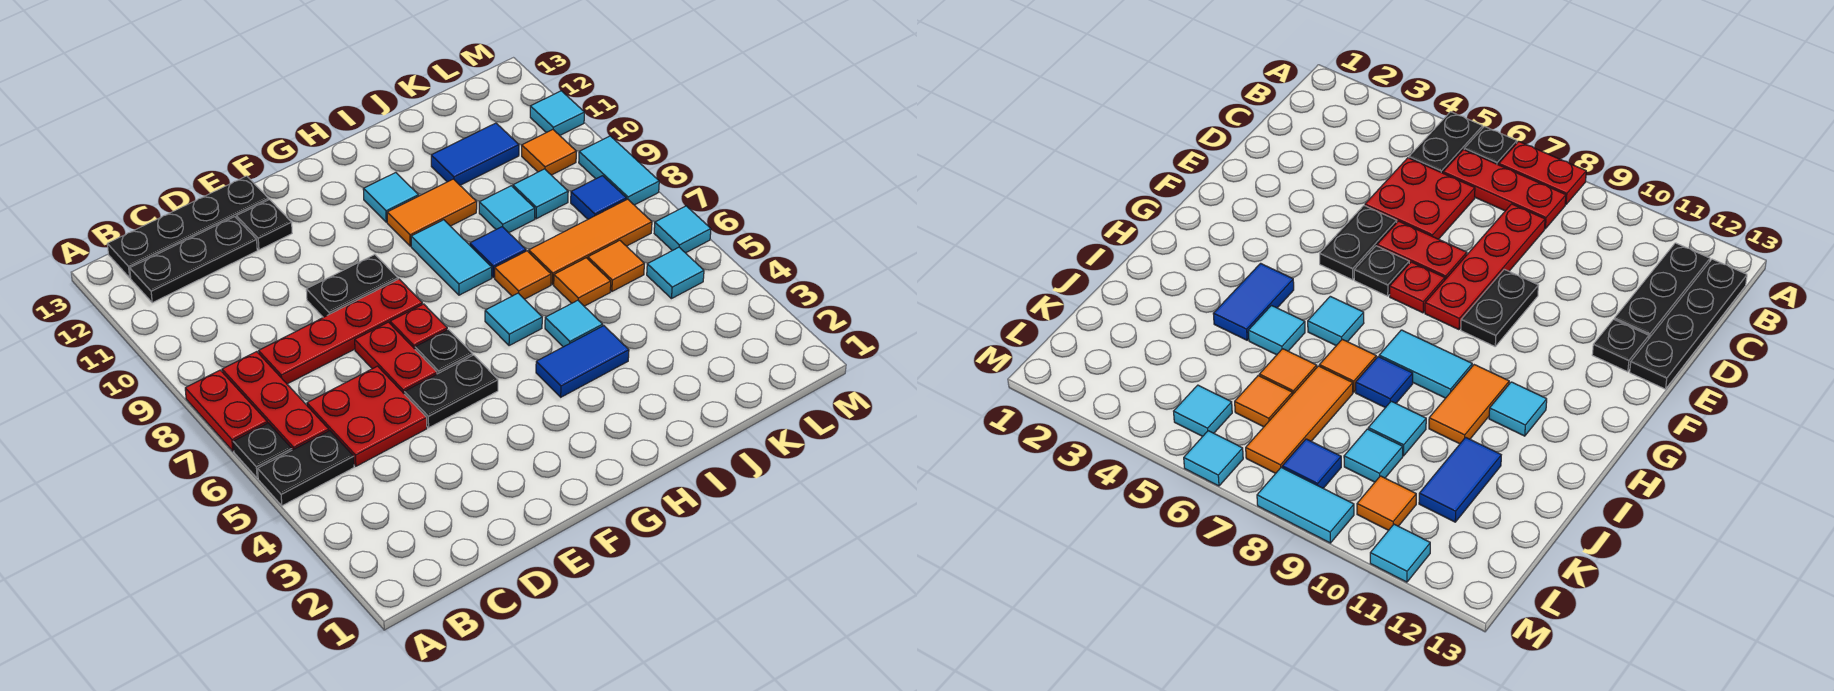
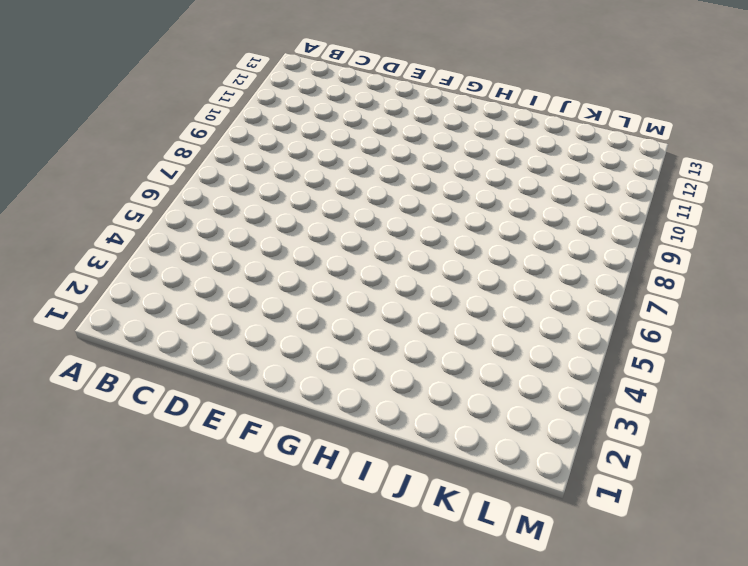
none -> black 1x2 plate [258,431,354,506]
none -> black 1x1 plate [233,423,292,478]
none -> red 1x2 plate [185,370,267,451]
none -> red 1x3 plate [222,352,329,450]

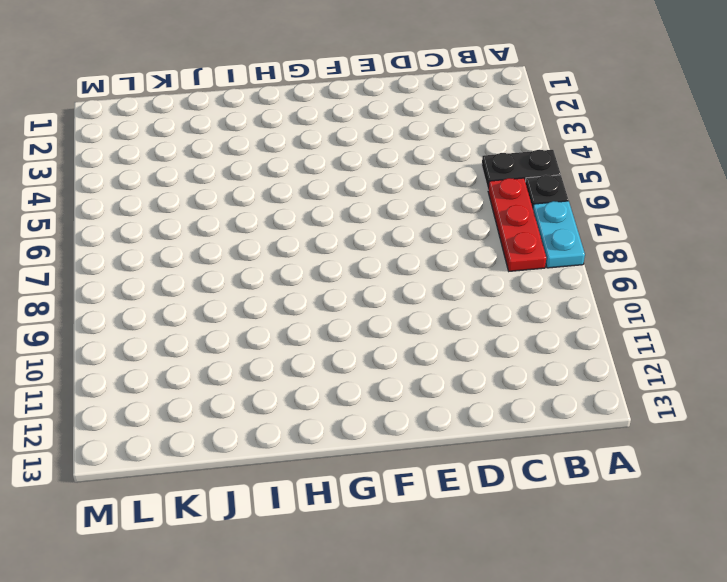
cyan 1x2 plate [533,201,585,268] -> red 1x2 plate [185,370,267,451]
none -> black 1x3 plate [130,217,257,303]
none -> black 1x4 plate [107,176,269,278]
none -> red 2x2 plate [307,366,427,466]
none -> red 1x4 plate [259,279,422,384]

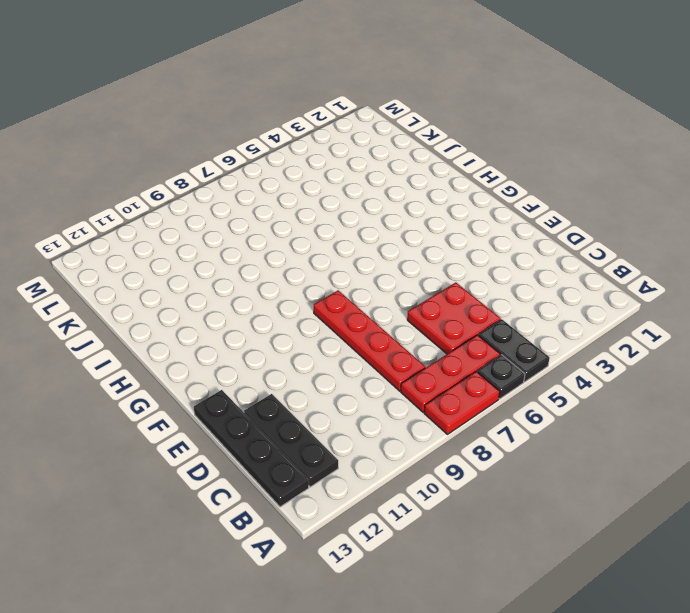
none -> black 1x2 plate [404,355,498,428]
none -> red 1x2 plate [355,322,437,393]
none -> black 1x2 plate [306,255,398,317]
none -> black 1x1 plate [236,200,292,250]

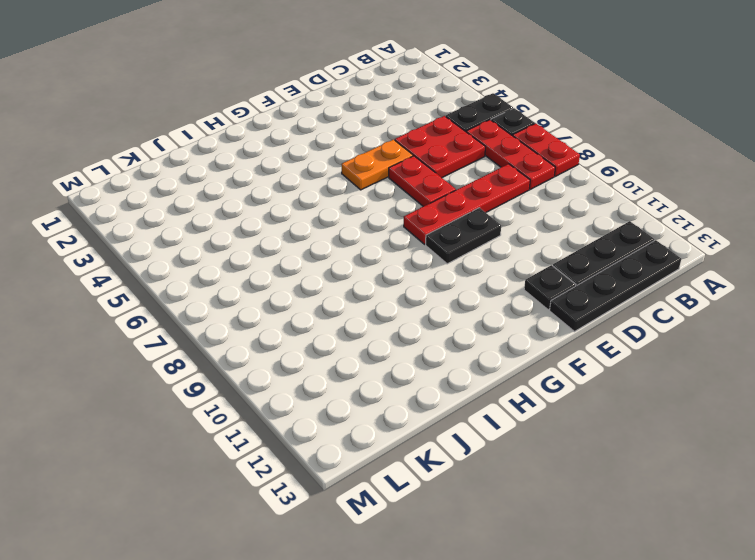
orange 1x2 plate [342,140,413,190] -> black 1x2 plate [404,355,498,428]
none -> black 1x1 plate [415,329,473,374]
none -> red 1x1 plate [390,304,447,349]
none -> blue 1x2 tile [536,326,629,397]
none -> cyan 1x1 tile [485,293,542,346]

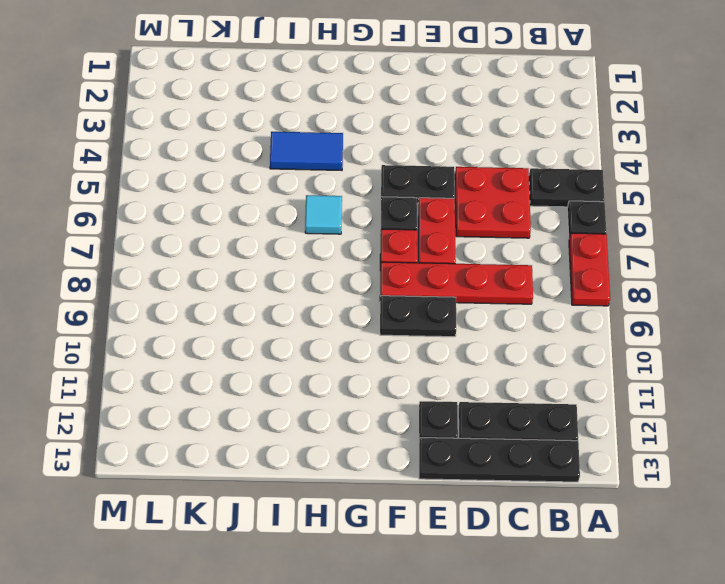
none -> red 1x3 plate [222,352,329,450]
none -> cyan 1x2 tile [411,220,492,295]
none -> orange 1x2 tile [387,179,477,246]
none -> cyan 1x1 tile [363,173,419,222]

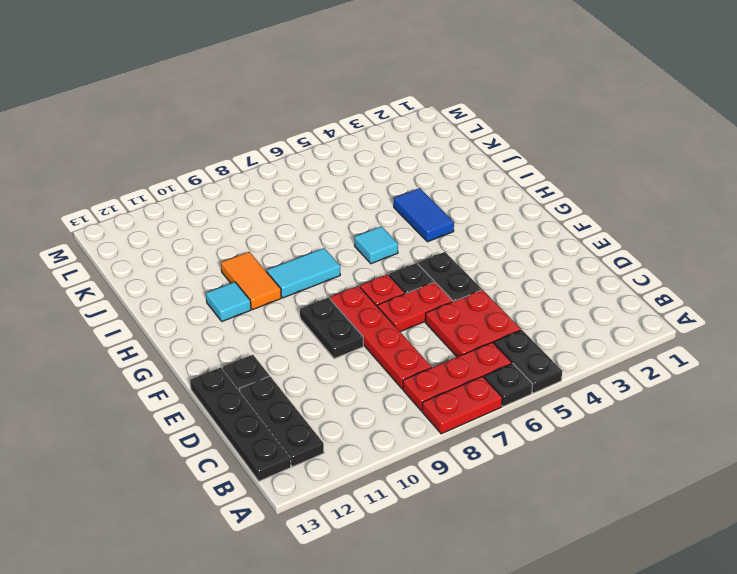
none -> cyan 1x1 tile [545,300,603,347]
none -> orange 1x1 tile [495,251,551,299]
none -> blue 1x1 tile [470,227,526,277]
none -> orange 1x1 tile [554,258,611,306]

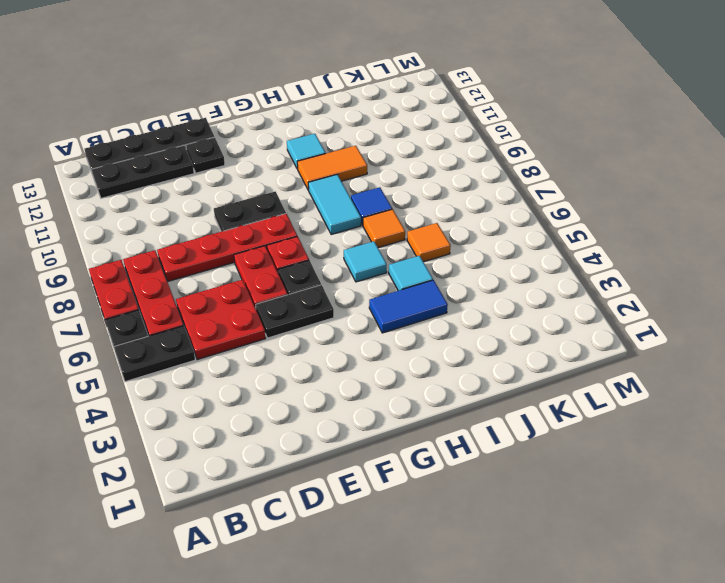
none -> orange 1x3 tile [529,199,652,285]
none -> cyan 1x1 tile [479,186,535,233]
none -> blue 1x2 tile [431,123,519,185]
none -> orange 1x1 tile [588,240,644,291]

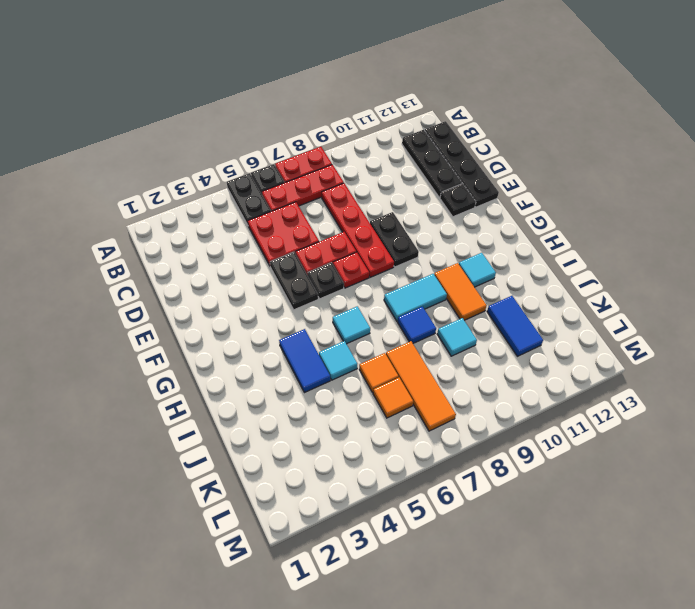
none -> orange 1x1 tile [495,251,551,299]
none -> cyan 1x1 tile [513,169,568,219]
none -> cyan 1x1 tile [647,247,704,299]
none -> blue 1x1 tile [571,176,626,219]

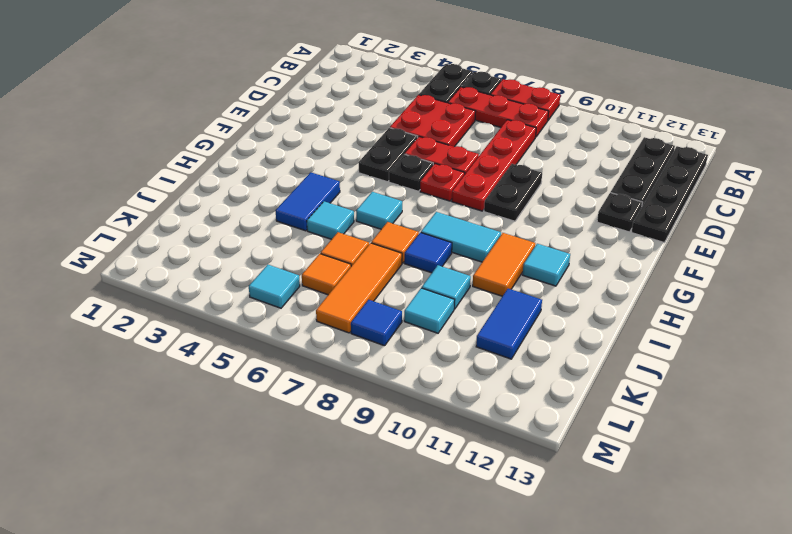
none -> orange 1x1 tile [522,130,576,175]
none -> cyan 1x1 tile [654,206,711,253]
none -> cyan 1x2 tile [579,136,659,205]
none -> cyan 1x1 tile [530,91,584,135]

